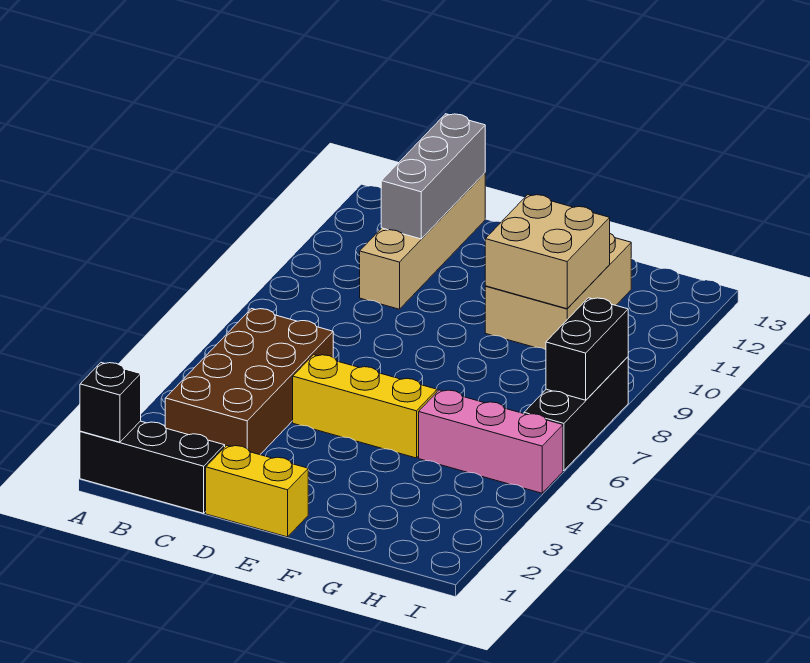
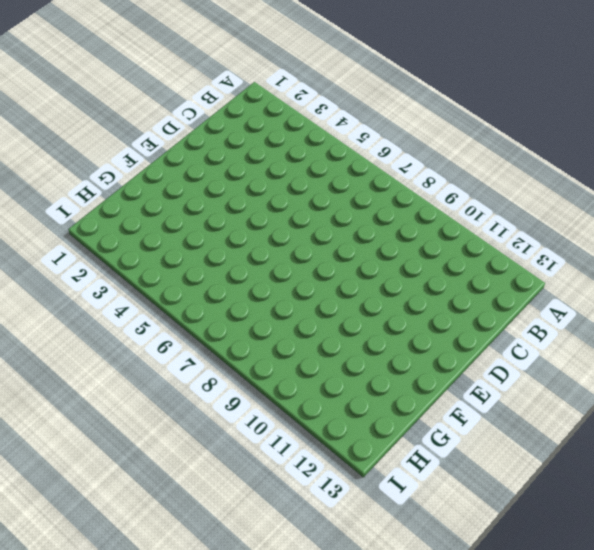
none -> black 1x3 brick [80,421,225,513]
none -> brown 2x4 brick [165,309,333,455]
none -> tan 1x4 brick [360,173,485,309]

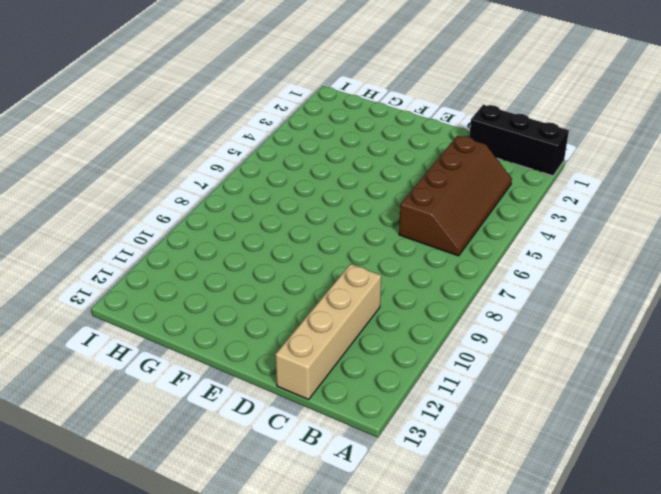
brown 2x4 slope [399,136,512,256] -> brown 2x4 brick [165,309,333,455]
none -> yellow 1x2 brick [206,445,308,537]
none -> yellow 1x3 brick [293,355,437,458]
none -> tan 2x3 brick [485,234,631,350]

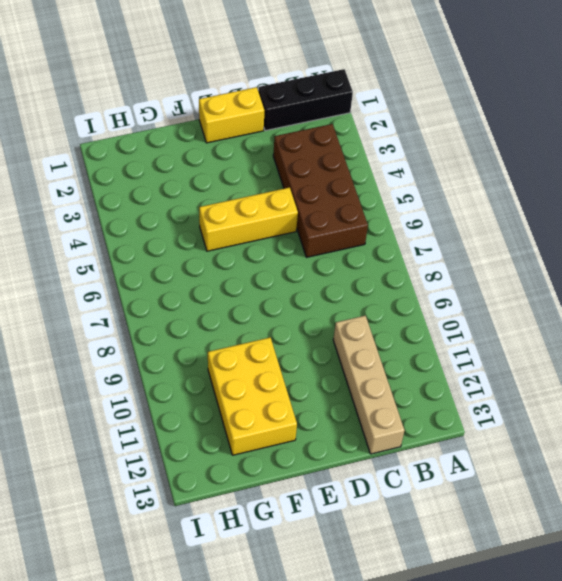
yellow 2x3 brick [208,338,297,455] -> tan 2x3 brick [485,234,631,350]
none -> pink 1x3 brick [419,390,563,493]
none -> black 1x3 brick [524,357,628,471]
none -> black 1x1 brick [80,363,141,442]

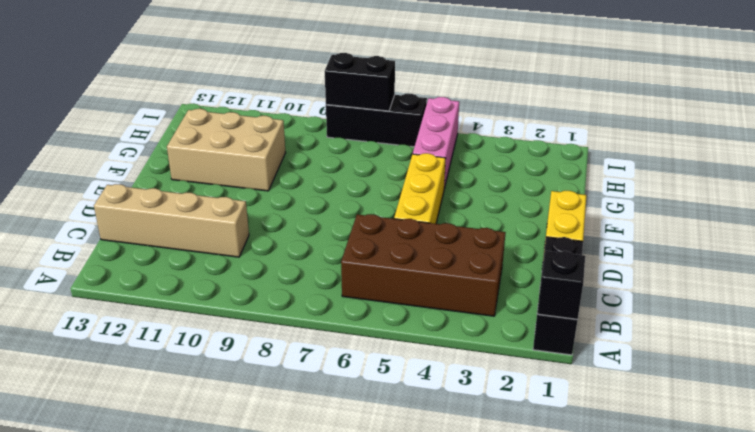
none -> grey 1x3 brick [381,114,485,239]
none -> tan 2x2 brick [485,195,610,309]

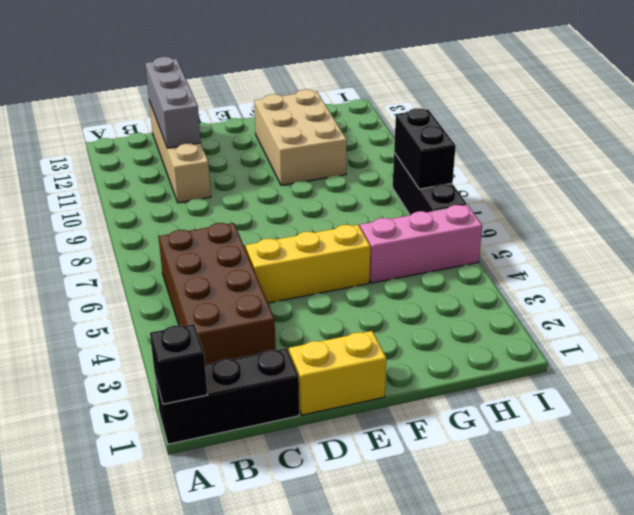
none -> tan 2x2 brick [485,195,610,309]

